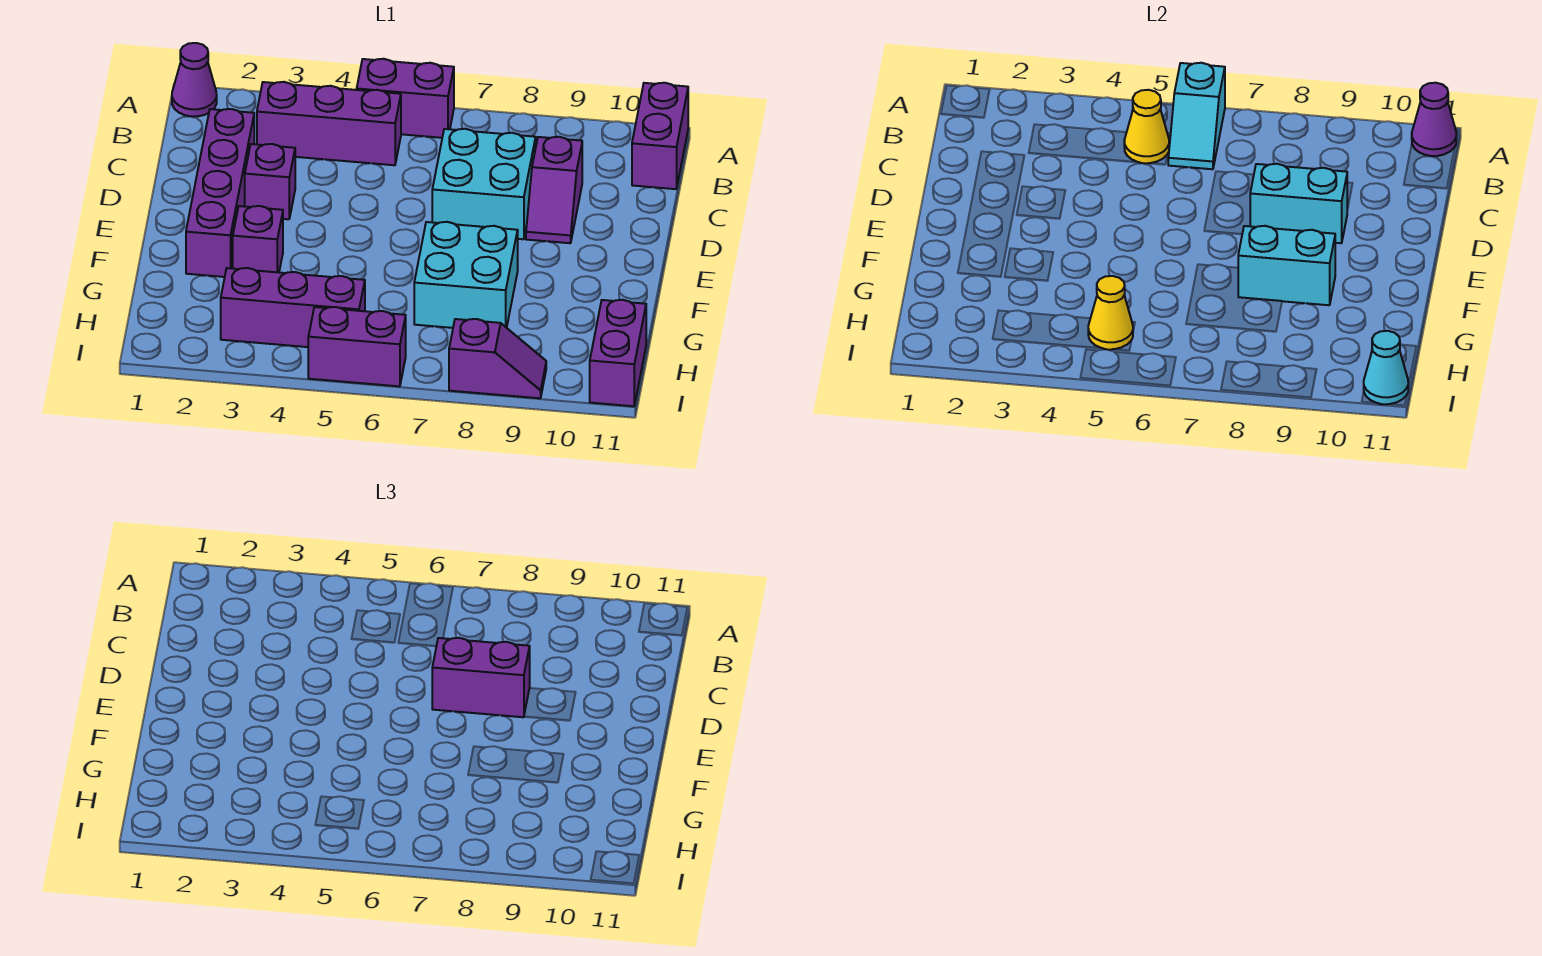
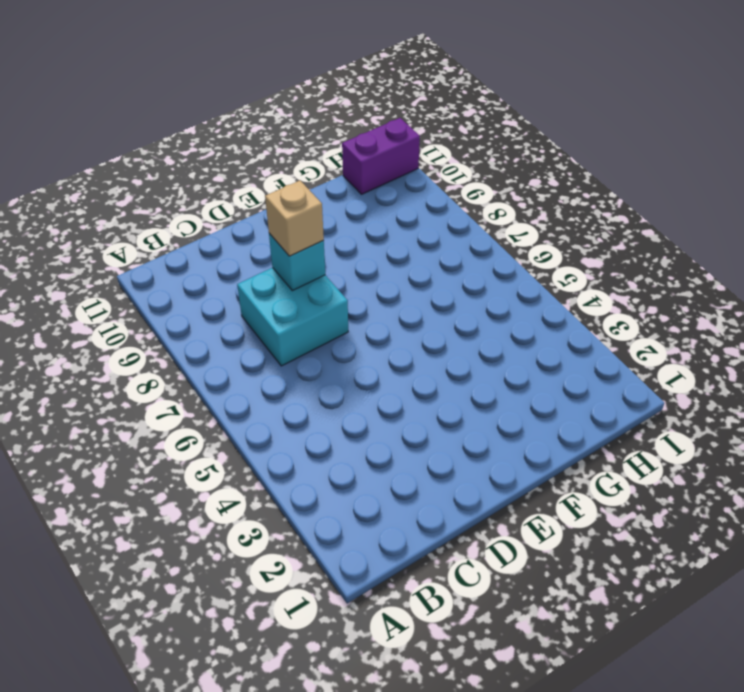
cyan 1x1 brick [269,233,325,291] -> cyan 1x2 brick [1250,164,1347,243]
tan 1x1 brick [265,181,324,256] -> purple 1x2 brick [432,638,530,717]
none -> purple 1x1 cone [172,43,217,117]
none -> purple 1x2 brick [357,59,454,138]
none -> purple 1x2 brick [632,83,688,189]

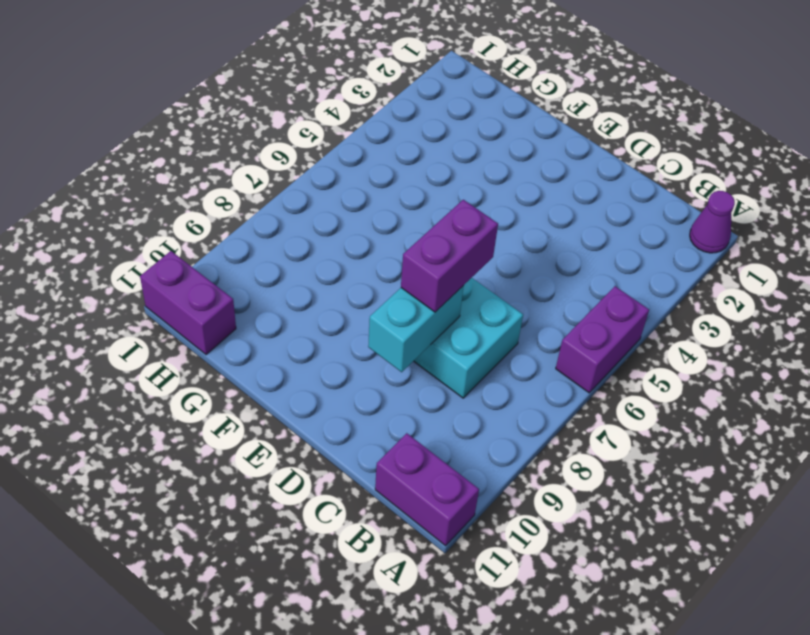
none -> purple 1x3 brick [257,82,401,165]
none -> purple 1x4 brick [186,109,254,277]
none -> purple 1x2 slope [526,137,582,243]

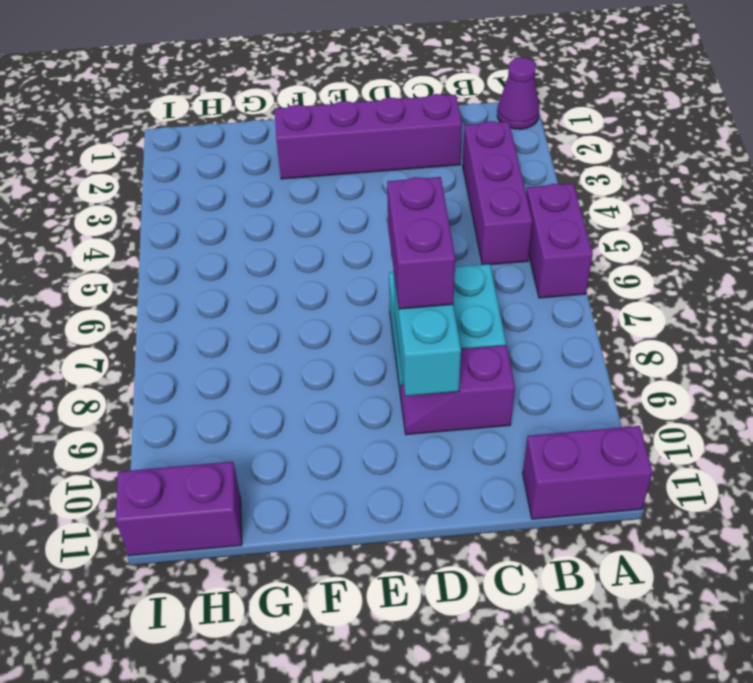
none -> purple 1x1 brick [245,144,295,219]
none -> purple 1x1 brick [233,206,283,272]
none -> cyan 2x2 brick [414,222,518,328]

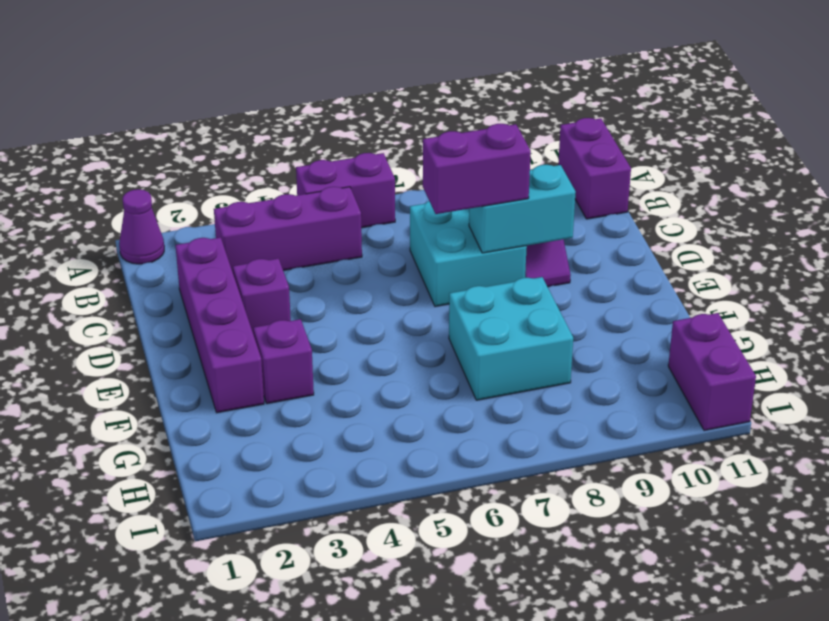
none -> purple 1x3 brick [221,268,365,347]
none -> purple 1x2 brick [308,307,406,386]
none -> purple 1x2 slope [449,319,546,398]

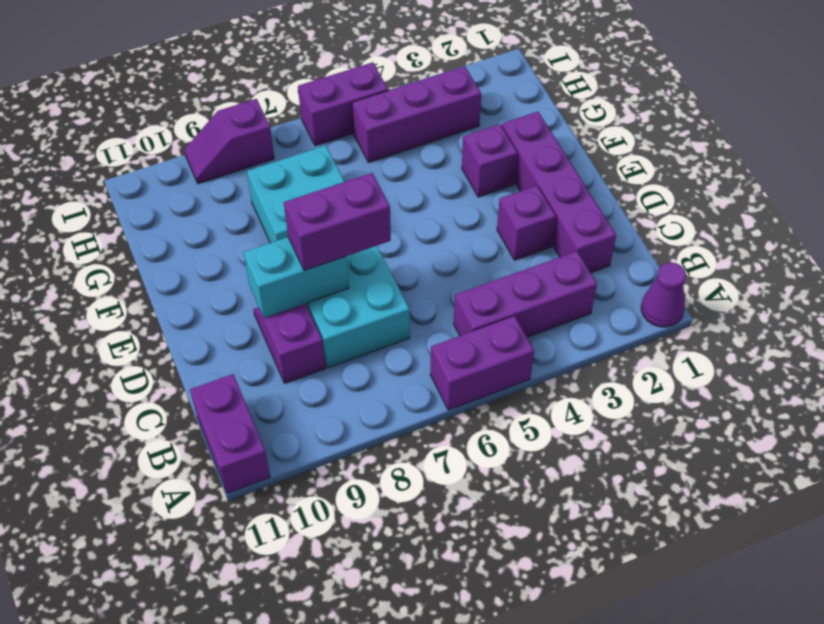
none -> purple 1x2 brick [590,300,646,406]
none -> cyan 1x2 slope [1168,63,1225,169]
none -> purple 1x1 cone [1412,83,1456,156]

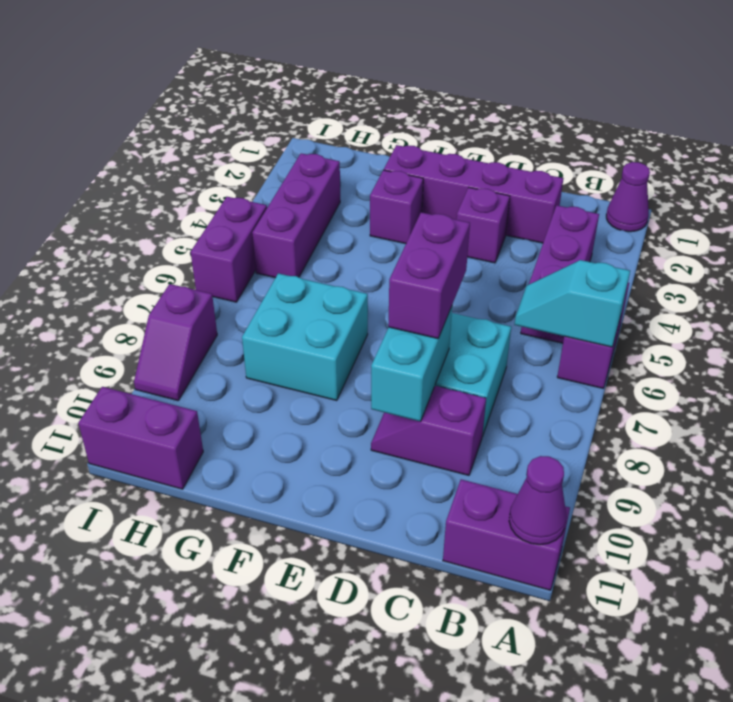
none -> yellow 1x1 cone [1124,90,1169,163]
none -> cyan 1x2 brick [1238,226,1335,305]
none -> yellow 1x1 cone [1088,276,1133,350]

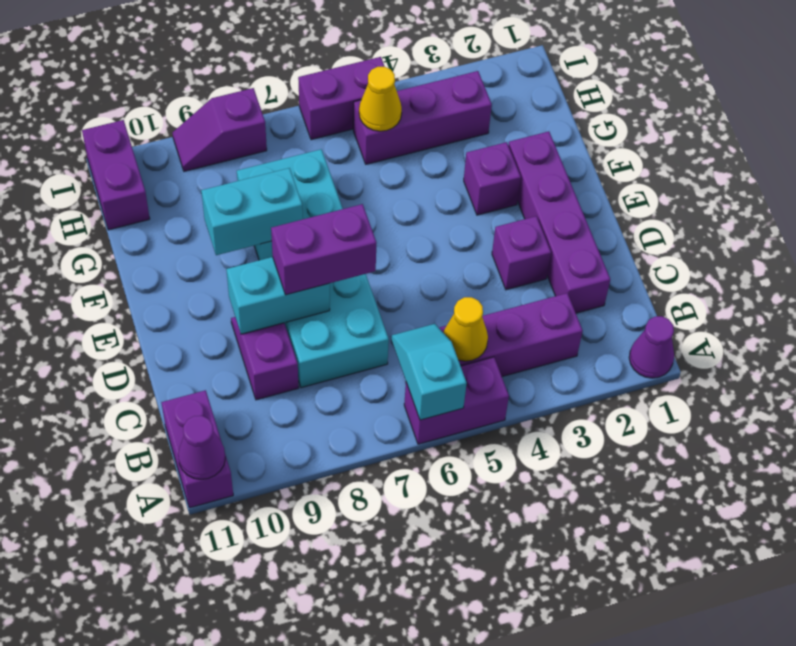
none -> cyan 1x1 cone [1364,331,1408,404]

